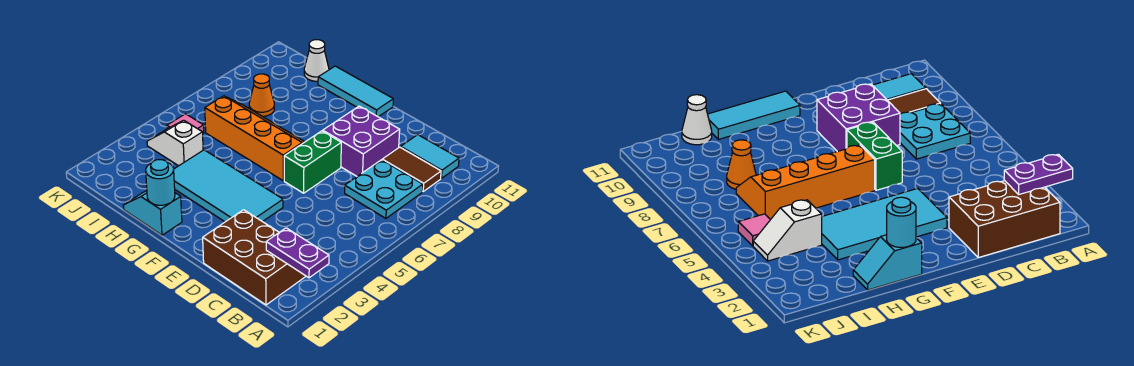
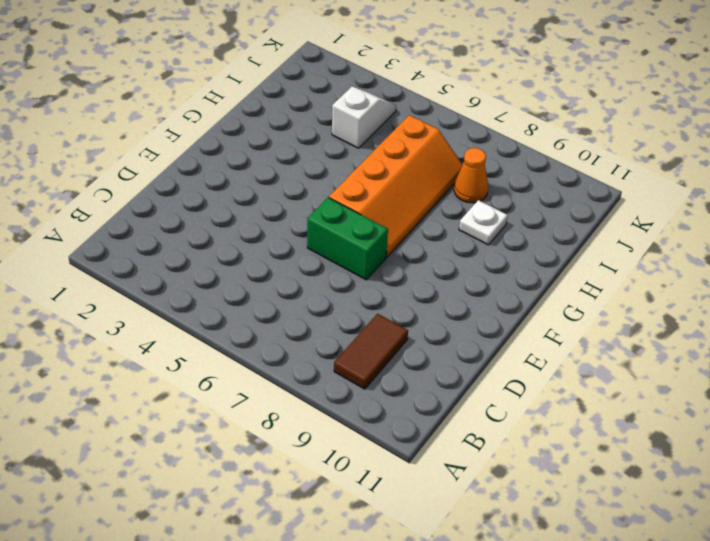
white 1x1 plate [459,200,508,245] -> none
none -> brown 2x3 brick [203,210,306,305]
none -> cyan 2x2 plate [345,160,423,218]
none -> cyan 1x2 tile [401,135,459,178]

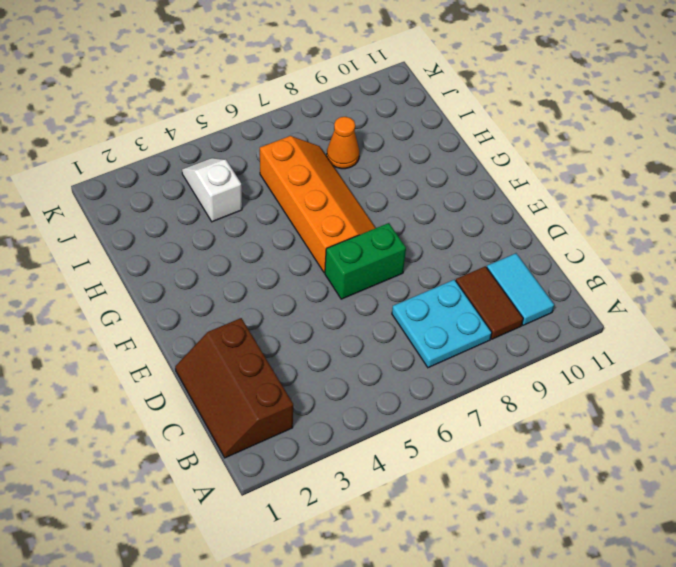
brown 2x3 slope [175,318,293,458] -> brown 2x3 brick [203,210,306,305]
none -> purple 2x2 brick [323,106,400,176]
none -> cyan 2x4 tile [174,150,283,222]
none -> cyan 1x3 tile [318,66,393,117]

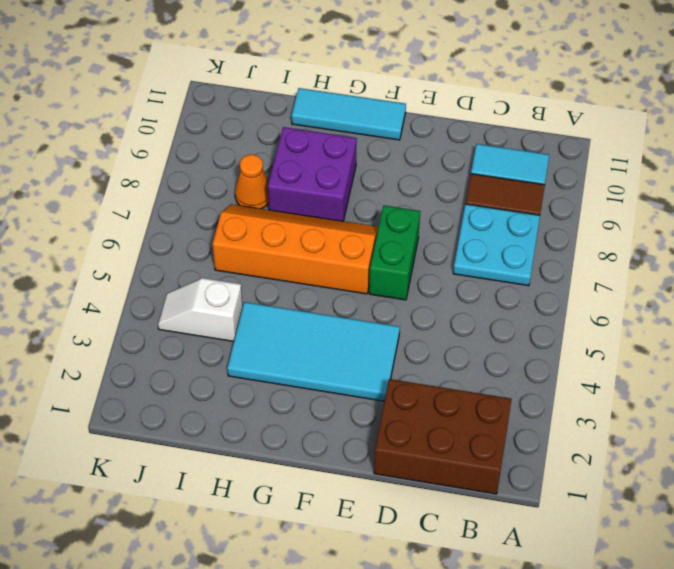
purple 2x2 brick [268,127,357,221] -> purple 2x2 brick moved to [323,106,400,176]
none -> cyan 1x2 slope [123,191,182,235]
none -> white 1x1 cone [304,40,329,81]
none -> pink 1x1 tile [167,114,204,133]

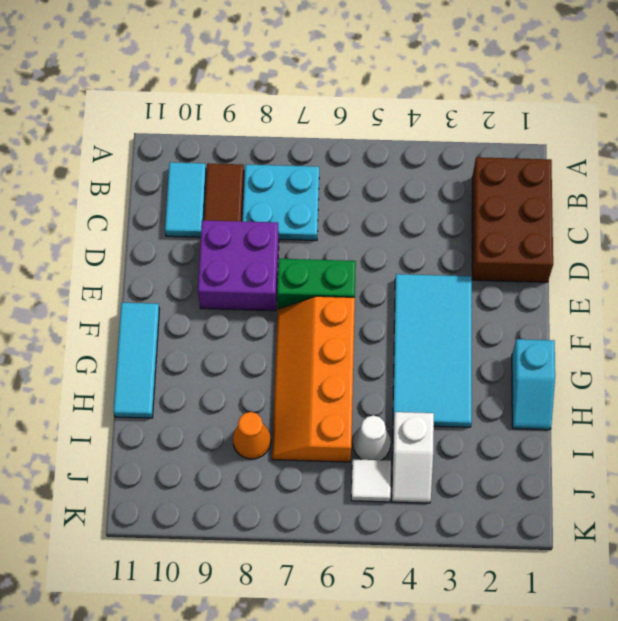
white 1x1 cone [353,415,391,460] -> white 1x1 cone moved to [304,40,329,81]
white 1x1 tile [351,459,391,502] -> pink 1x1 tile [167,114,204,133]
none -> purple 1x2 plate [266,228,329,278]
none -> cyan 1x1 round brick [146,160,175,205]

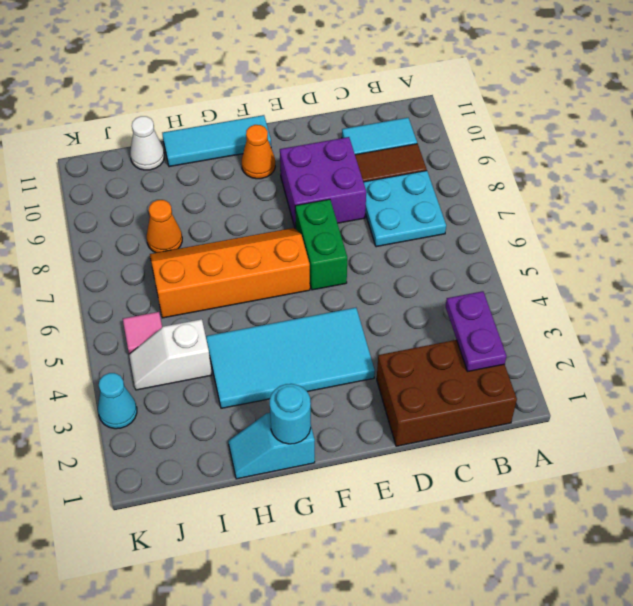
purple 1x2 plate [446,291,506,371] -> purple 1x2 plate turned to [266,228,329,278]
orange 1x1 cone [242,125,275,179] -> none
cyan 1x1 cone [98,373,137,429] -> none

